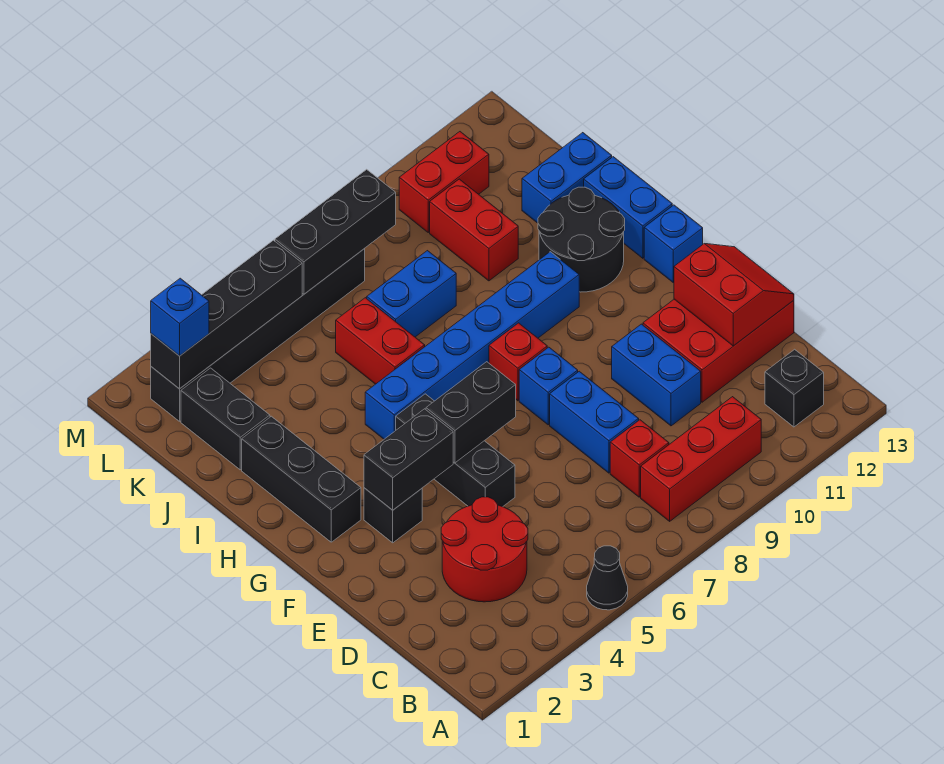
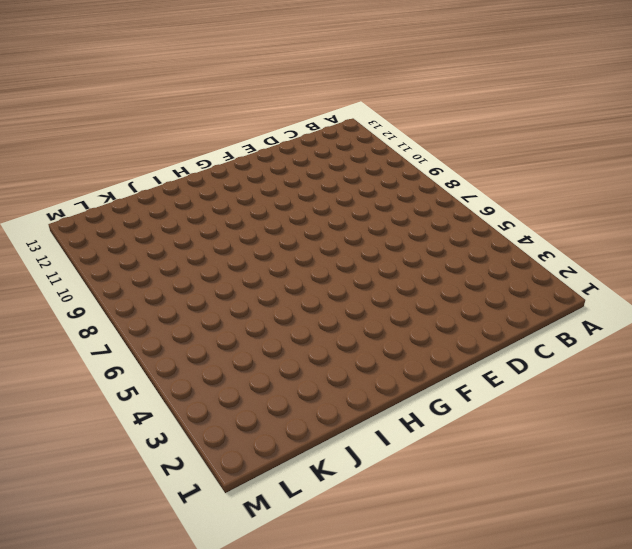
none -> black 1x1 cone [587,546,628,610]
none -> red 1x3 brick [641,397,761,521]
none -> black 1x1 brick [765,349,824,427]
none -> red 2x2 round brick [441,497,528,602]

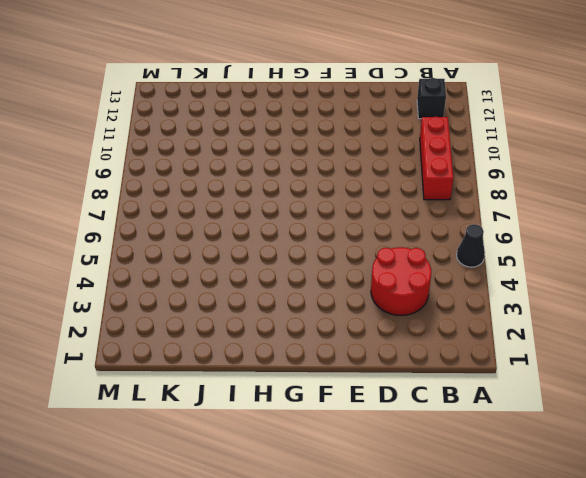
none -> red 1x1 brick [610,420,669,497]
none -> blue 1x2 brick [550,371,639,473]
none -> blue 1x2 brick [612,324,701,426]
none -> red 2x3 brick [643,299,794,402]

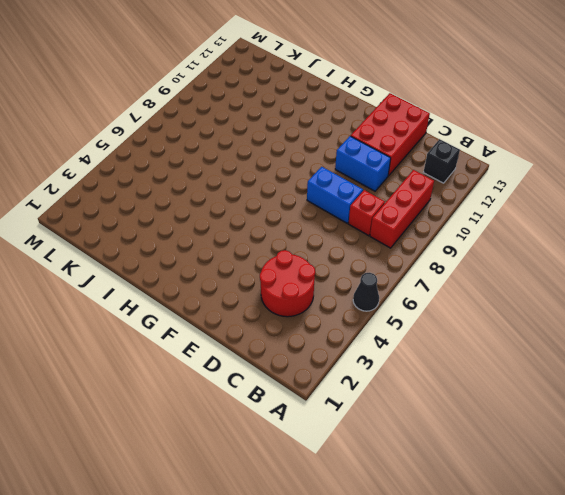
none -> black 1x3 brick [396,394,515,507]
none -> black 1x1 brick [364,488,422,543]
none -> blue 1x1 brick [519,347,578,425]
none -> black 1x3 brick [242,416,361,542]

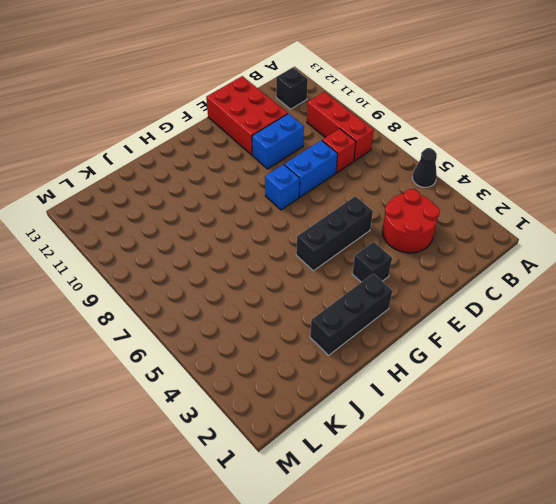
none -> red 1x1 brick [489,323,547,401]
none -> blue 1x1 brick [644,205,703,282]
none -> blue 1x6 brick [365,252,579,439]
none -> black 2x2 round brick [538,187,625,292]

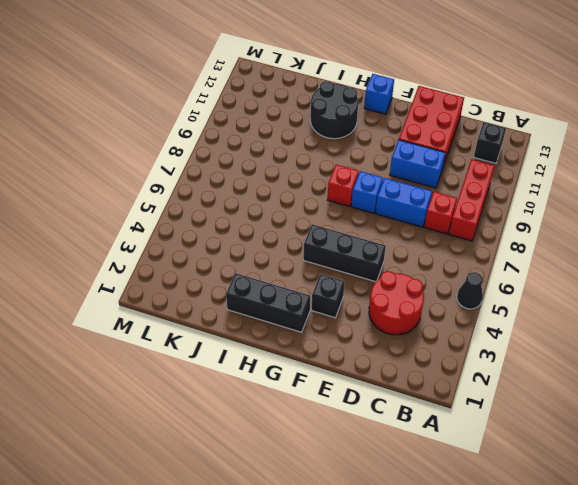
none -> blue 1x6 brick [365,252,579,439]
none -> blue 1x2 brick [584,157,672,258]
none -> red 1x2 brick [336,298,425,384]
none -> black 1x2 brick [181,368,270,470]

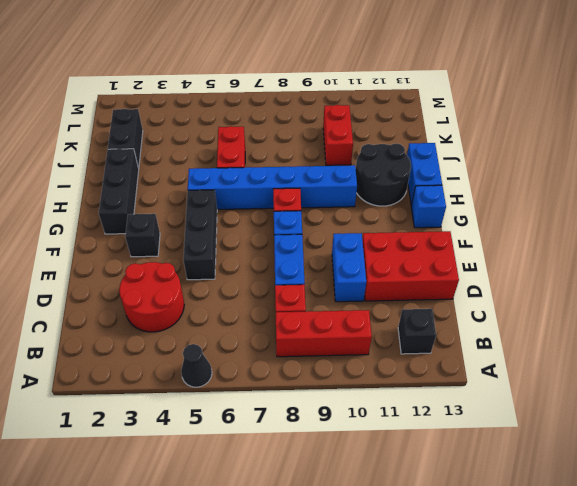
none -> blue 1x2 brick [367,251,456,337]
none -> blue 1x2 brick [522,133,612,223]
none -> black 1x6 brick [151,249,365,421]
none -> red 1x2 brick [399,132,489,232]

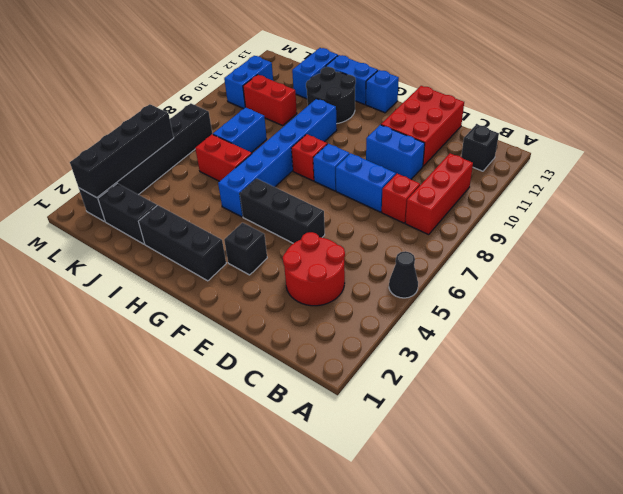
blue 1x2 brick [224,56,273,109] -> red 1x2 brick [399,132,489,232]
none -> red 2x2 slope [674,244,794,346]
none -> black 1x2 brick [364,409,453,510]
none -> black 1x2 brick [426,362,516,463]
none -> black 1x3 brick [275,169,396,294]

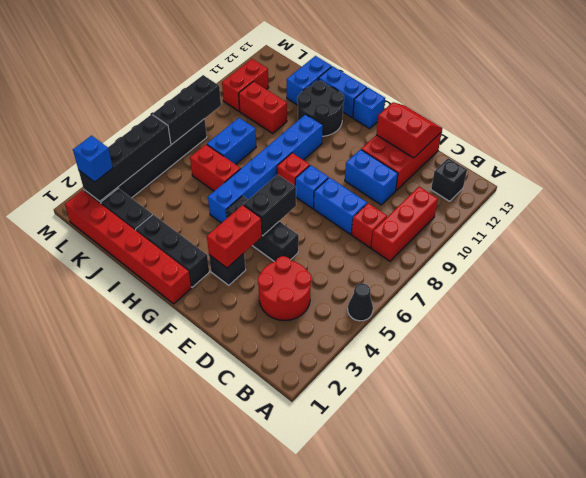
red 1x2 brick [207,205,262,268] -> black 1x2 brick [364,409,453,510]
red 1x6 brick [65,190,191,304] -> none

